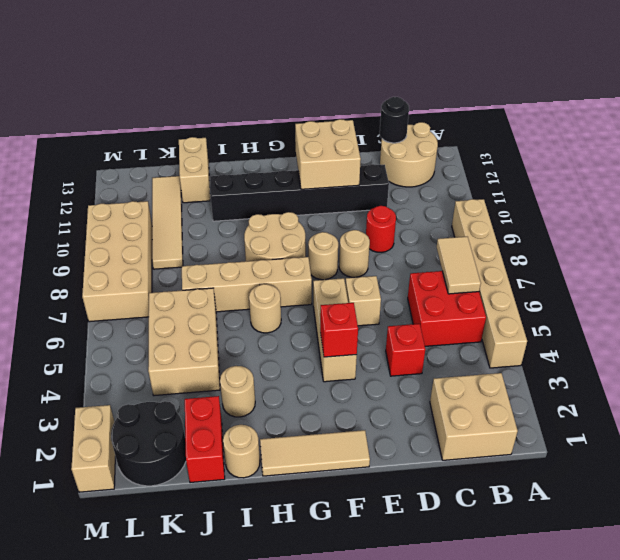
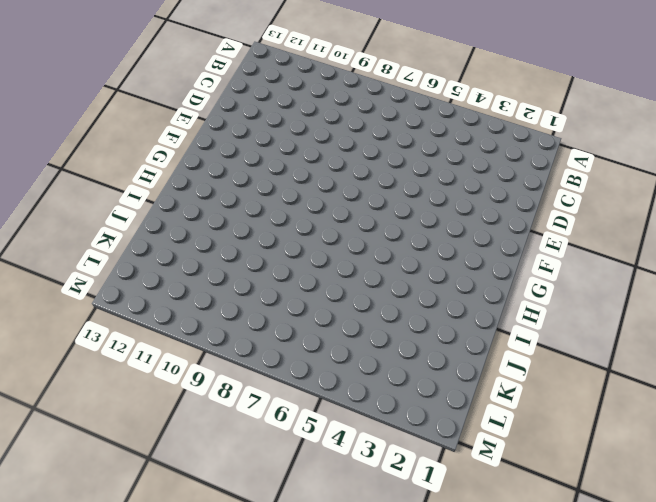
none -> tan 1x6 brick [452,199,527,368]
none -> tan 2x2 brick [430,373,518,460]
none -> red 2x2 brick [408,271,486,346]

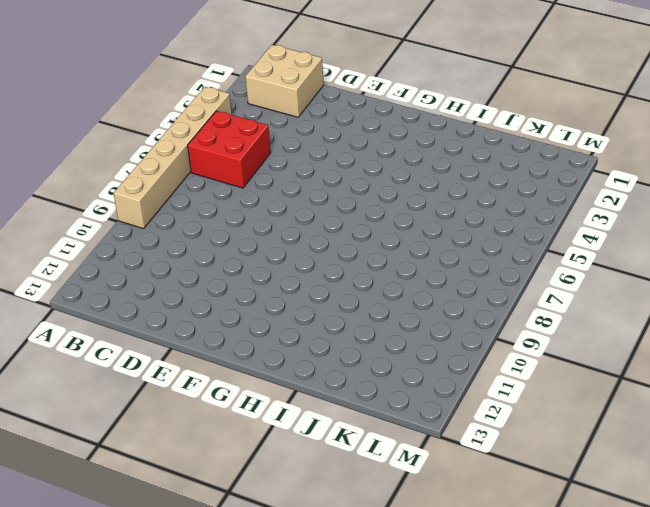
none -> tan 2x2 round brick [380,122,438,187]
none -> red 1x1 brick [386,324,425,376]
none -> red 1x1 round brick [366,206,396,252]

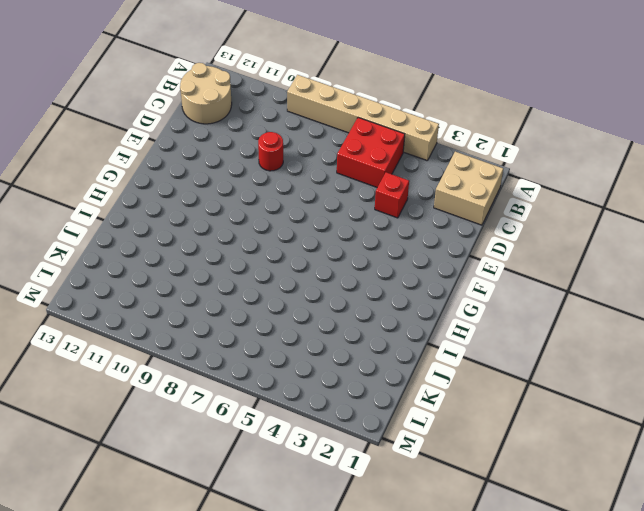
none -> black 1x6 brick [209,164,389,221]
none -> tan 1x1 brick [345,276,381,326]
none -> tan 1x1 round brick [339,230,370,277]

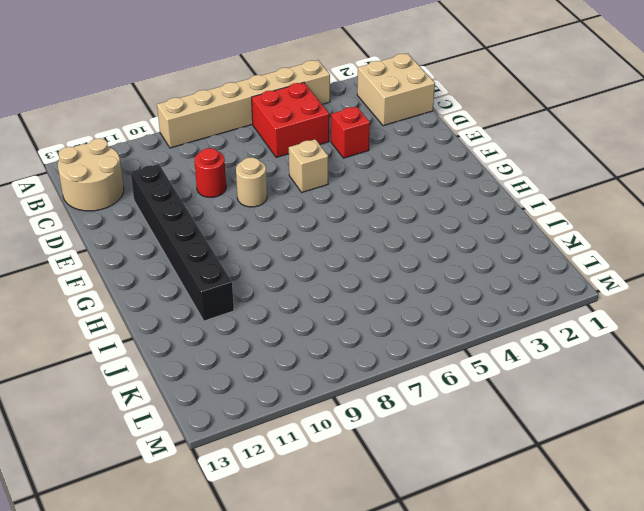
none -> tan 1x3 tile [260,430,370,476]
none -> tan 1x3 brick [313,278,357,382]
none -> tan 1x1 round brick [308,232,338,280]

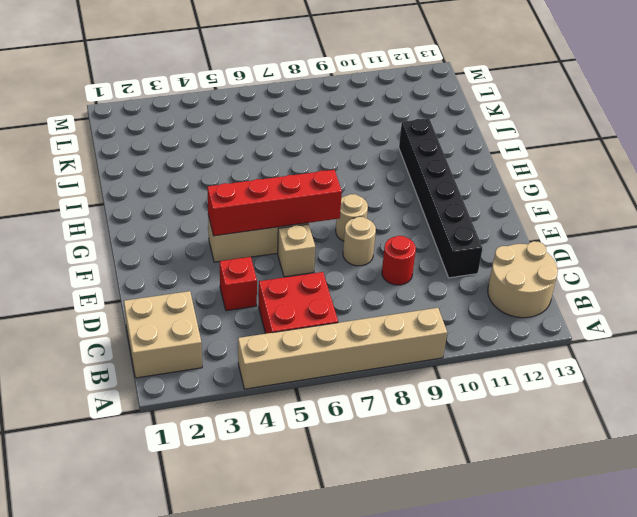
red 1x4 brick [207,170,342,236] -> red 1x1 brick [320,303,358,357]
none -> tan 1x3 tile [260,430,370,476]
none -> tan 1x4 brick [182,257,312,312]
none -> tan 2x2 round brick [244,212,306,261]

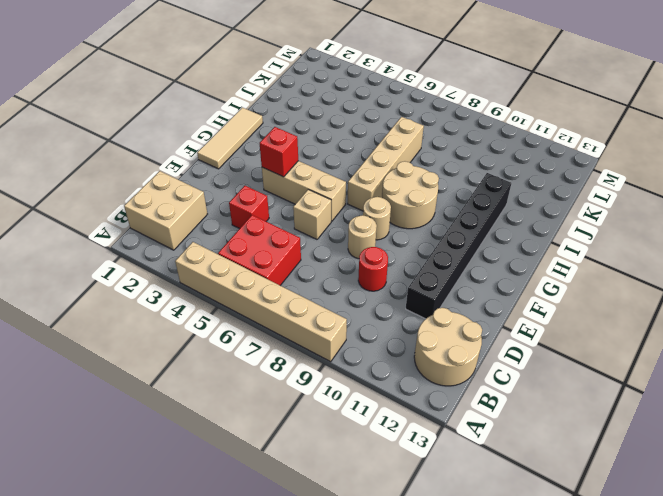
none -> tan 1x1 round brick [249,284,281,333]
none -> tan 1x1 round brick [223,425,260,478]
none -> tan 1x1 round brick [220,366,255,417]

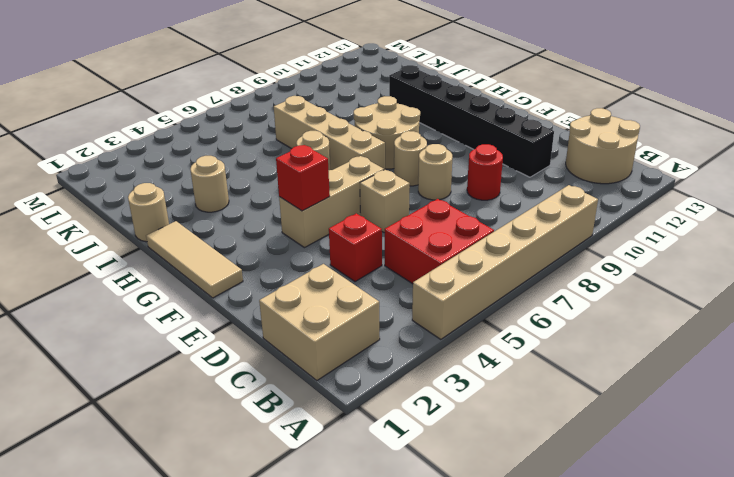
none -> red 1x2 brick [185,396,225,483]
none -> tan 2x3 brick [148,288,220,396]
none -> tan 1x2 brick [179,137,210,203]

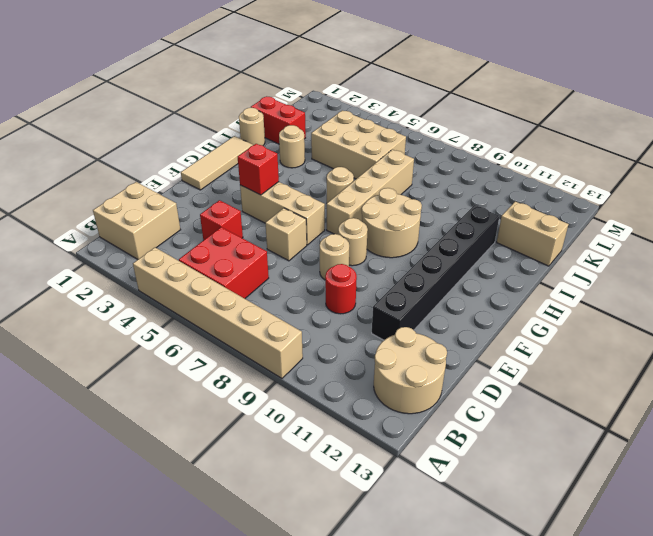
none -> black 2x2 round brick [111,401,186,486]
none -> tan 1x4 tile [152,176,183,269]
none -> tan 2x4 brick [82,201,152,322]

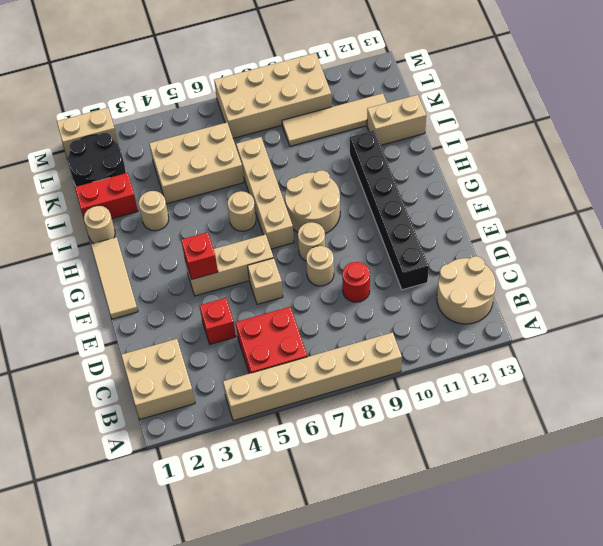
none -> tan 1x2 tile [437,237,481,294]
none -> black 1x1 round brick [380,97,409,143]
none -> tan 2x2 brick [295,119,361,189]

